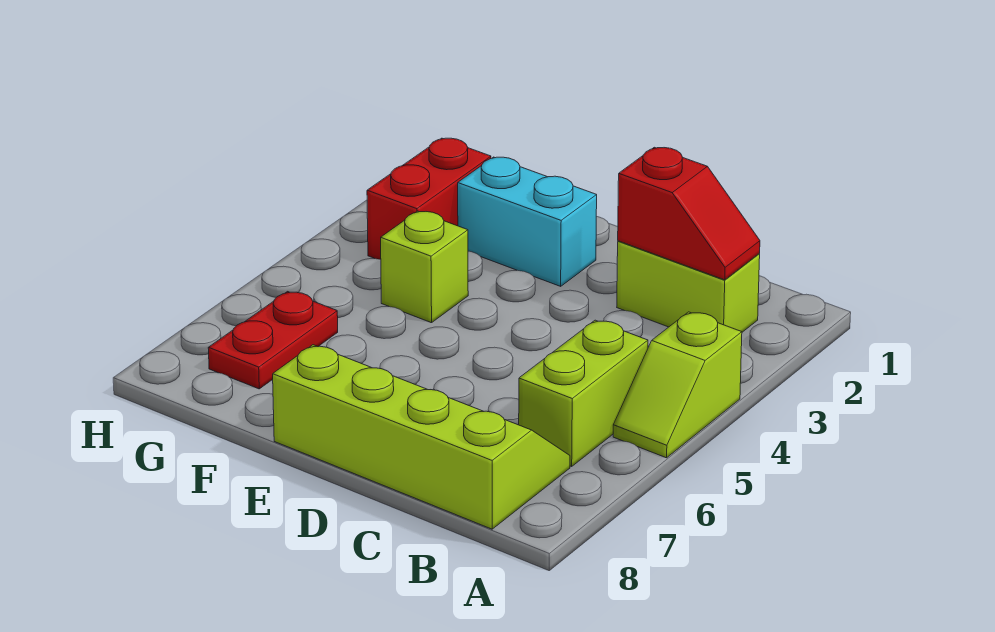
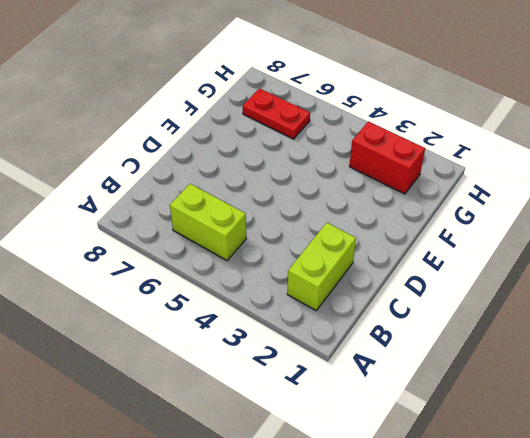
none -> lime 1x2 slope [613,312,742,458]
none -> lime 2x4 slope [273,345,570,529]

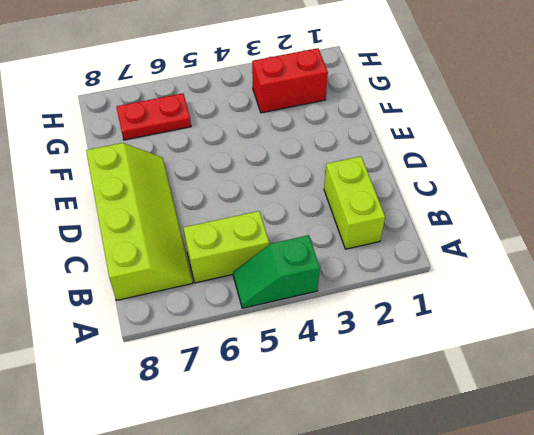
green 1x2 slope [233,235,320,308] -> lime 1x2 slope [613,312,742,458]
none -> cyan 1x2 brick [458,157,597,286]
none -> lime 1x1 brick [381,211,468,323]

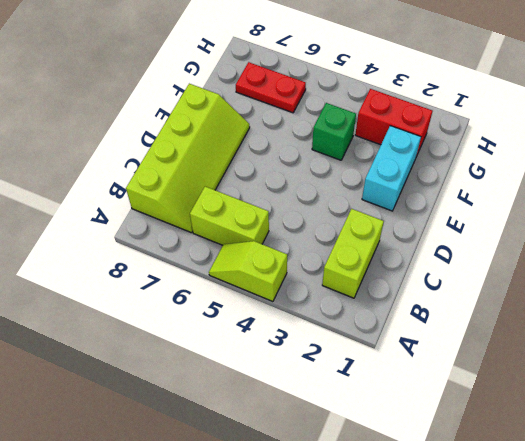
green 1x1 brick [312,103,356,160] -> lime 1x1 brick [381,211,468,323]
none -> red 1x2 slope [618,147,760,280]

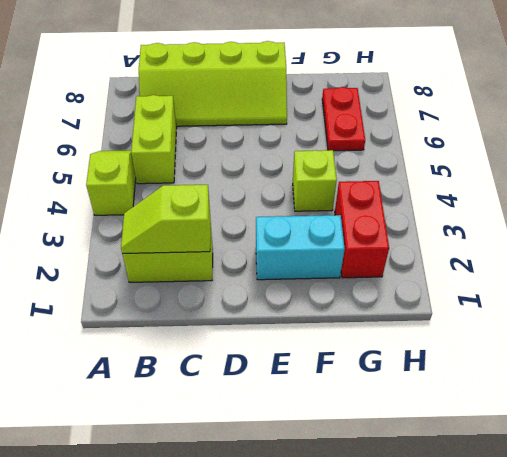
lime 1x2 slope [121,185,210,254] -> red 1x2 slope [618,147,760,280]

